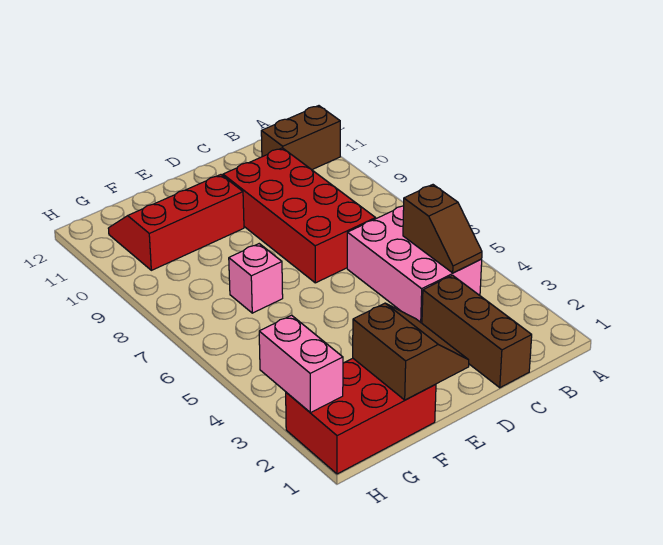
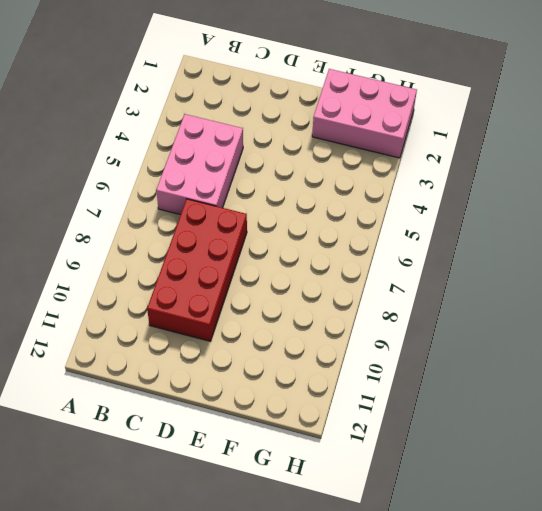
pink 2x3 brick [312,69,417,158] -> red 2x3 brick [286,358,436,474]
none -> brown 1x2 brick [261,106,340,170]
none -> brown 1x3 brick [422,275,532,388]

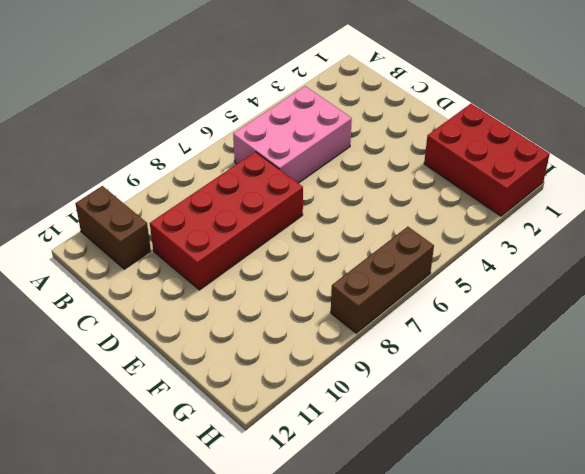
brown 1x3 brick [331,227,434,333] -> brown 1x3 brick moved to [422,275,532,388]
none -> red 2x3 slope [108,175,244,270]
none -> pink 1x1 brick [229,244,283,313]

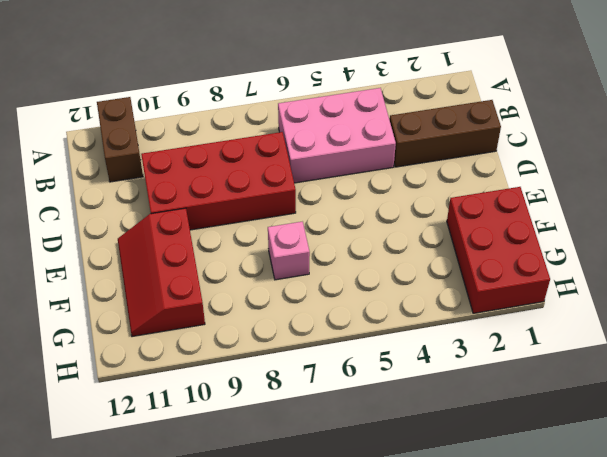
none -> brown 1x2 slope [403,185,482,273]
none -> brown 2x2 slope [353,303,469,400]

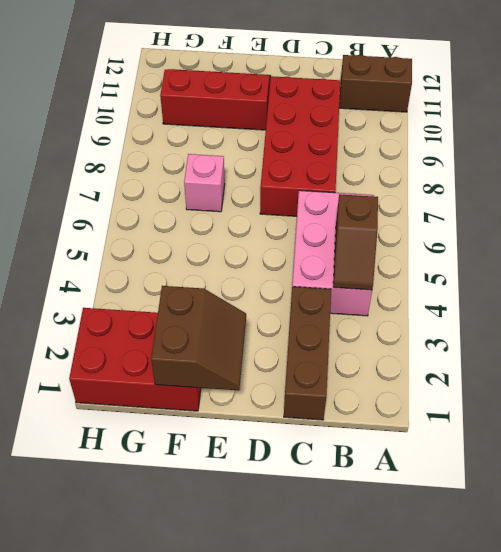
none -> pink 1x2 brick [259,315,343,413]

